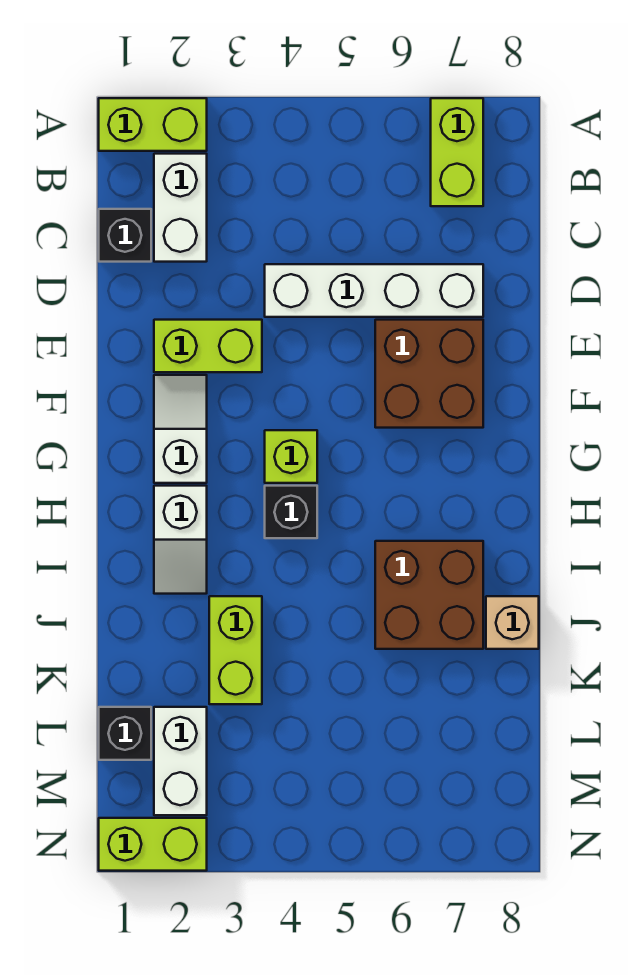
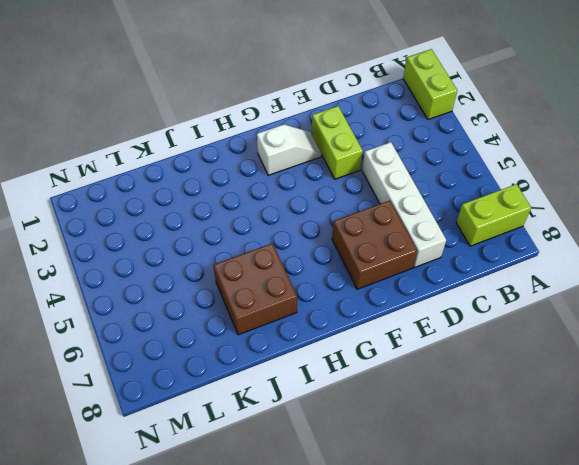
none -> white 1x2 brick [154,154,207,262]
none -> black 1x1 brick [99,209,151,262]
none -> lime 1x1 brick [265,430,317,483]

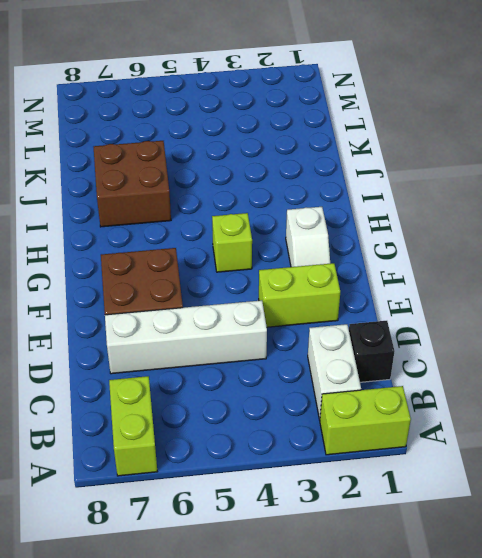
none -> white 1x2 slope [154,486,207,594]
none -> black 1x1 brick [265,486,317,538]
none -> lime 1x2 brick [209,596,262,704]

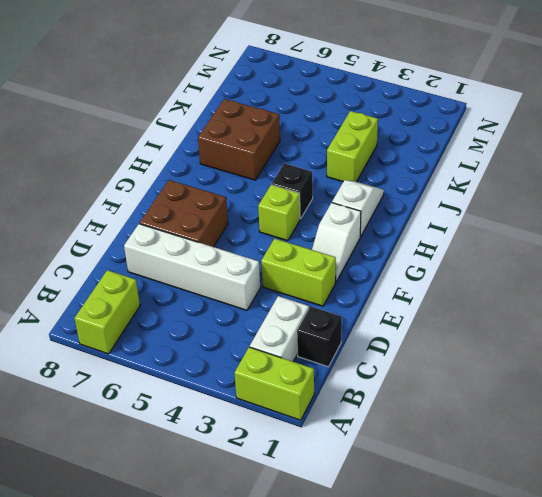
none -> tan 1x1 brick [486,596,539,649]
none -> black 1x1 brick [99,707,151,760]
none -> white 1x2 brick [154,707,207,815]

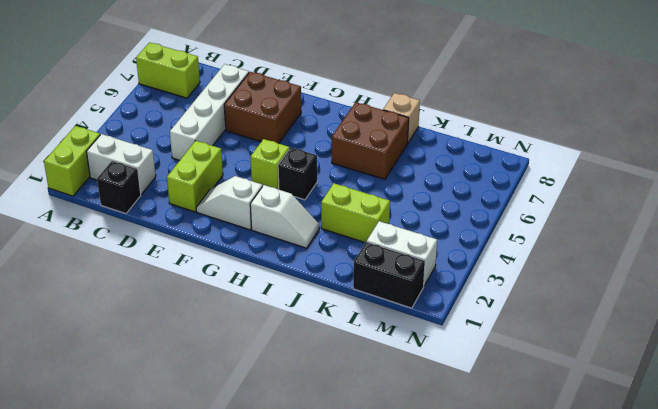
black 1x2 brick [353,242,425,308] -> black 1x1 brick [99,707,151,760]
none -> lime 1x2 brick [99,818,207,871]

